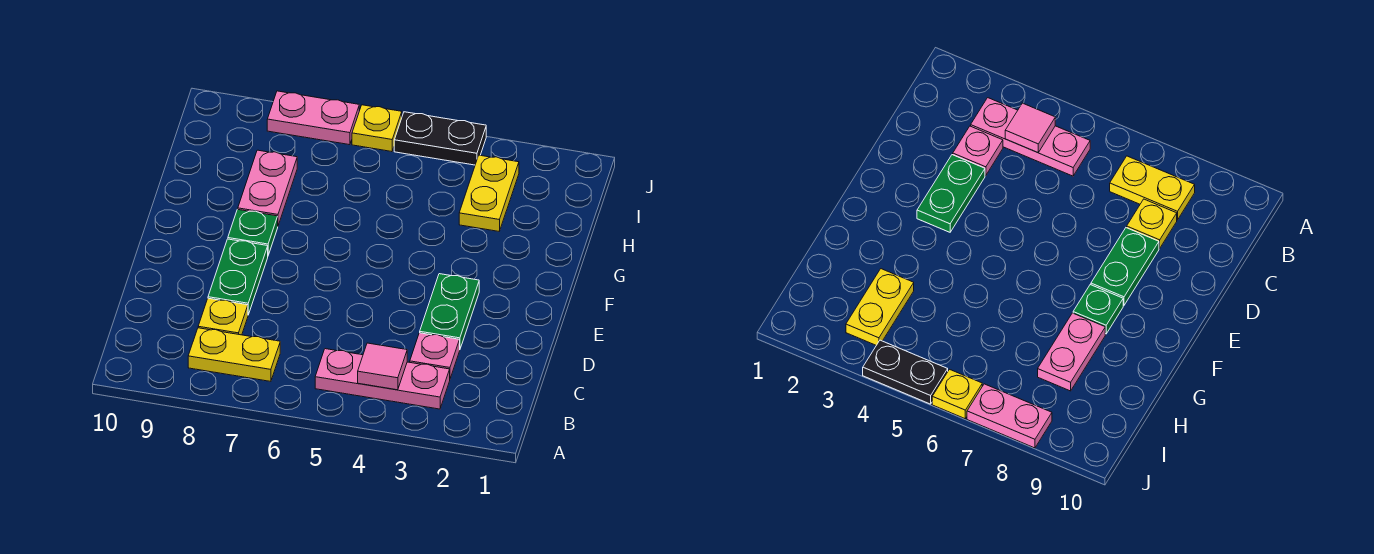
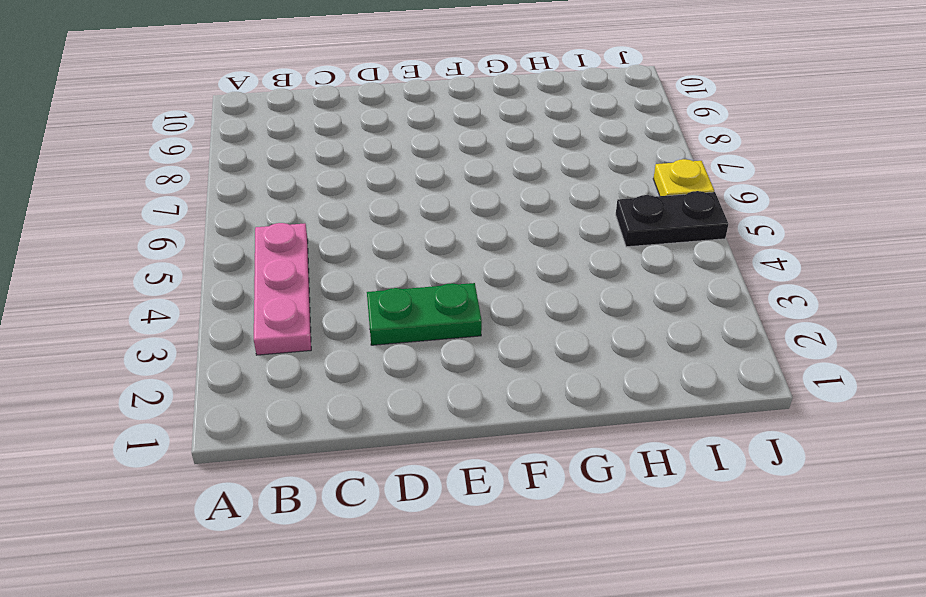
black 1x2 plate [616,191,728,247] -> black 1x2 plate turned to [394,112,486,165]
none -> yellow 1x2 plate [188,328,280,381]
none -> pink 1x1 plate [410,333,460,378]
none -> yellow 1x1 plate [198,298,248,335]

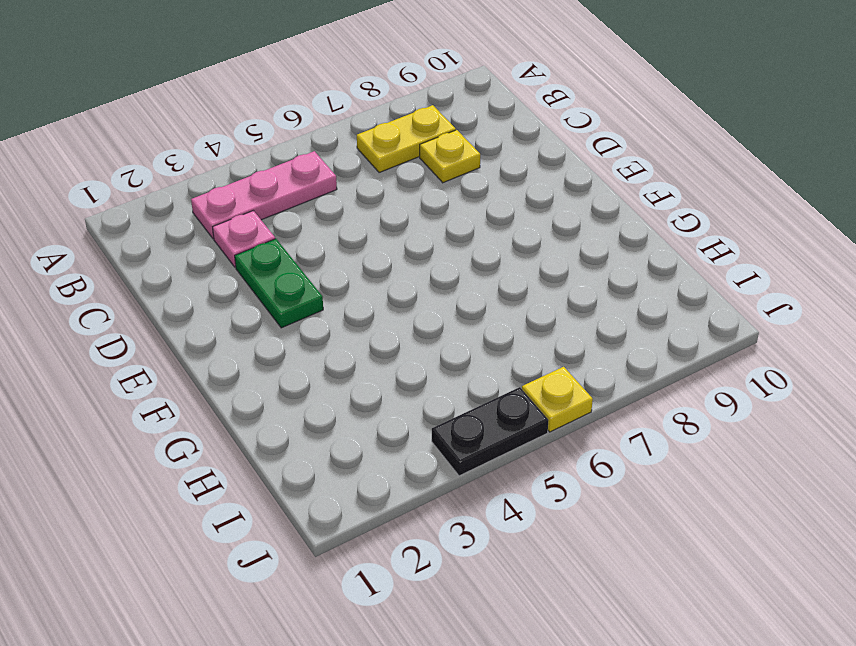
none -> green 1x2 plate [208,239,268,315]
none -> green 1x1 plate [228,209,278,255]
none -> pink 1x2 plate [238,150,297,225]

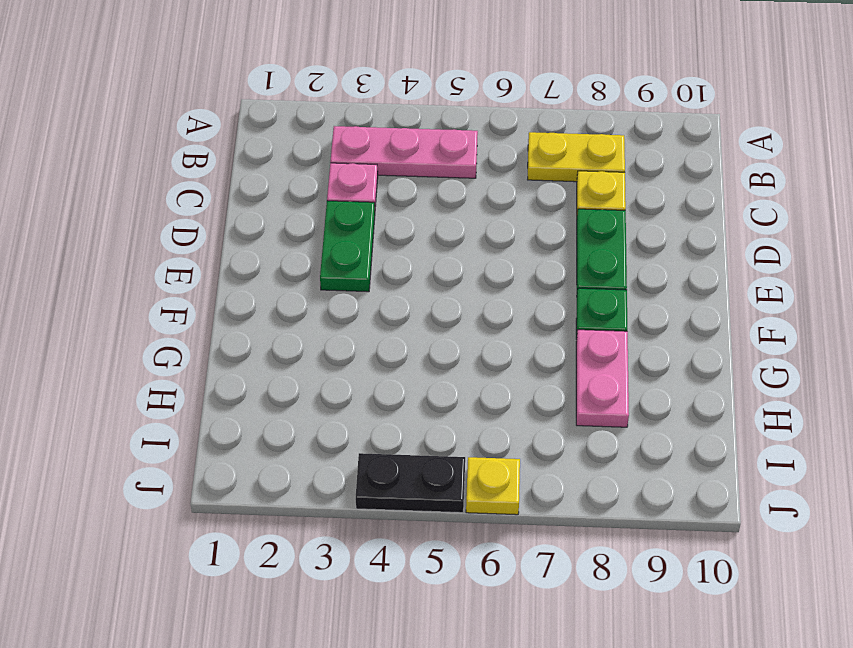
none -> yellow 1x2 plate [459,155,519,231]
none -> pink 1x2 plate [267,91,359,145]
none -> pink 1x1 tile [358,343,407,390]

